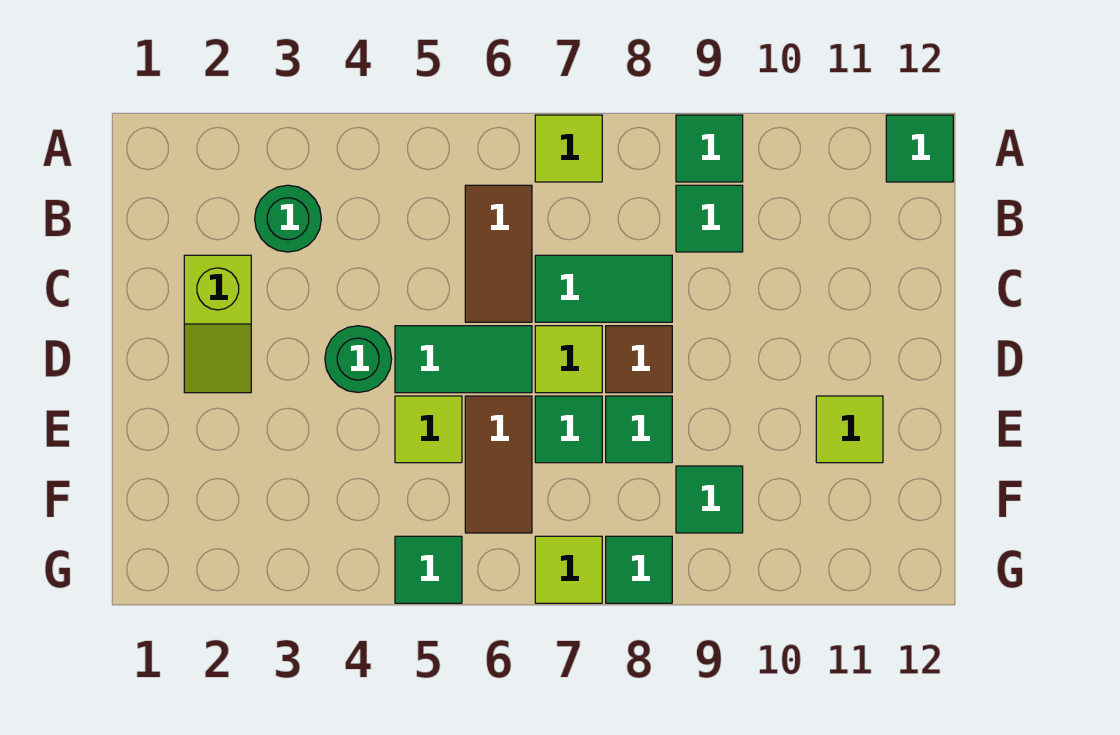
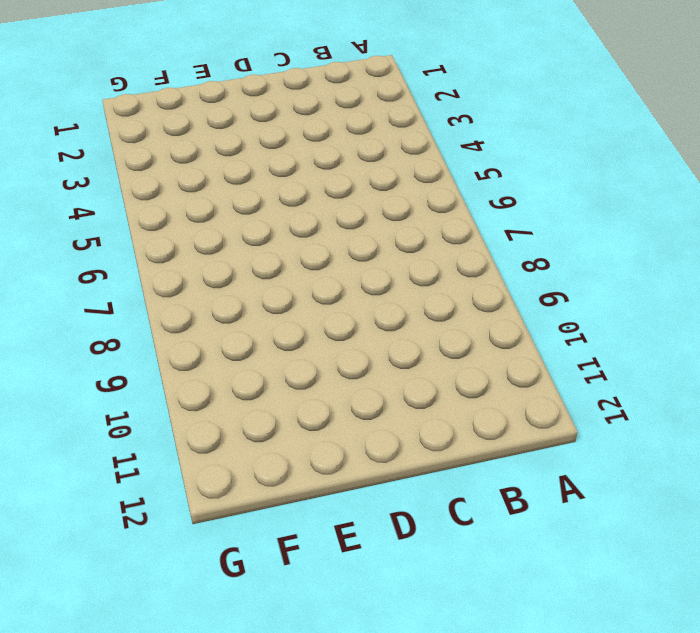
none -> lime 1x1 tile [535,115,602,182]
none -> green 1x1 tile [676,115,743,182]
none -> green 1x1 tile [886,115,953,182]

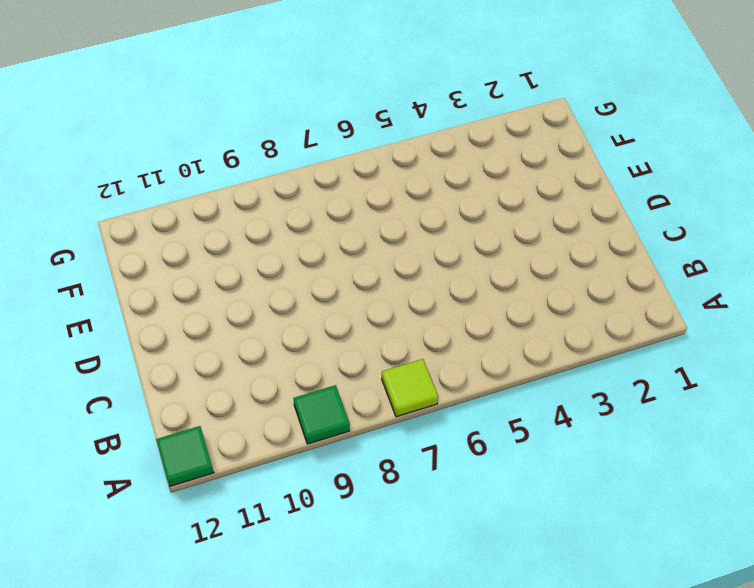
none -> green 1x1 round brick [255,185,321,252]
none -> brown 1x2 tile [465,185,532,322]
none -> green 1x1 tile [676,185,743,252]

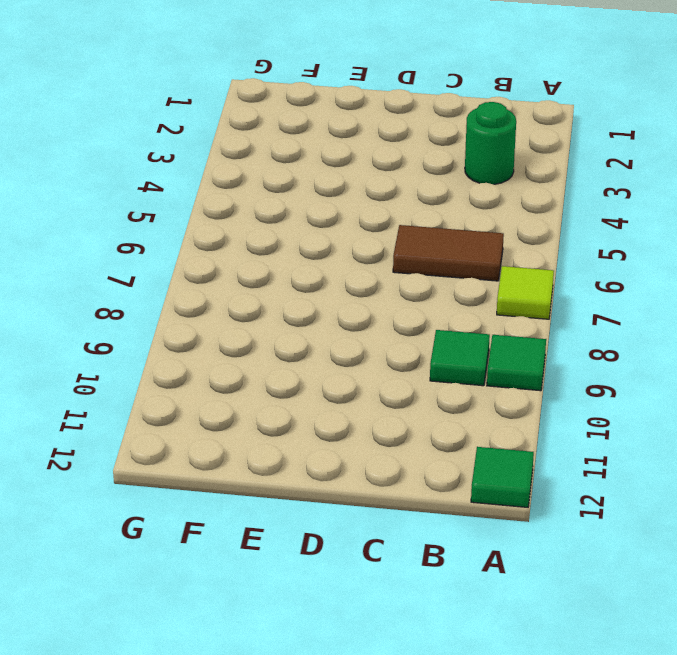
none -> lime 1x2 slope [184,255,251,393]
none -> green 1x2 tile [535,255,672,322]
none -> green 1x1 round brick [325,326,392,392]

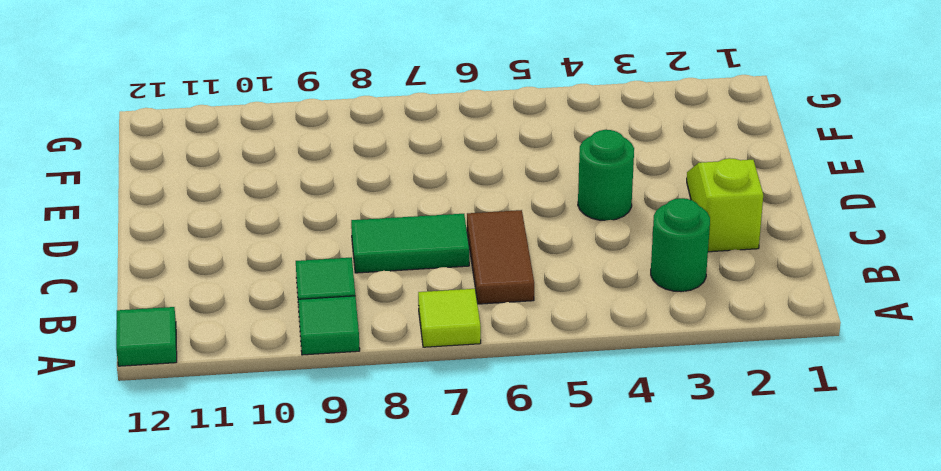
none -> green 1x2 tile [395,326,532,393]
none -> lime 1x1 tile [535,326,602,393]
none -> brown 1x1 tile [606,326,672,393]

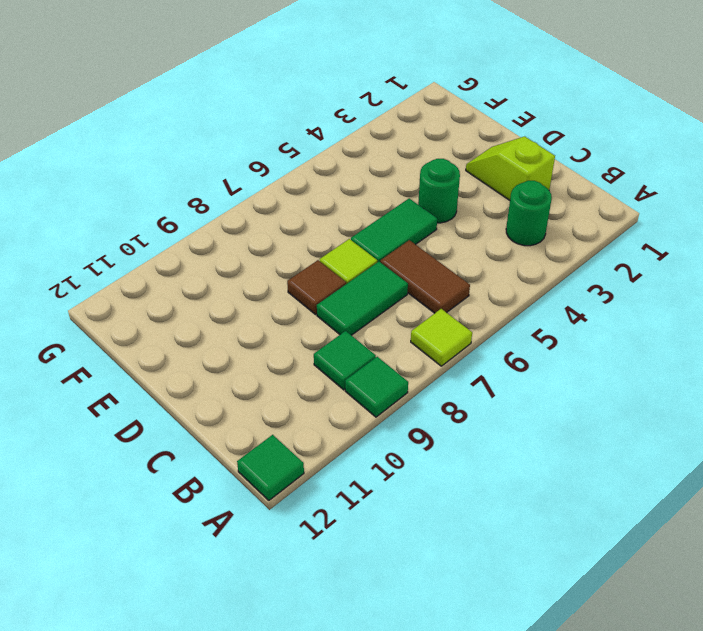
none -> lime 1x1 tile [395,396,462,463]
none -> brown 1x2 tile [465,396,532,533]
none -> green 1x1 tile [535,396,602,463]

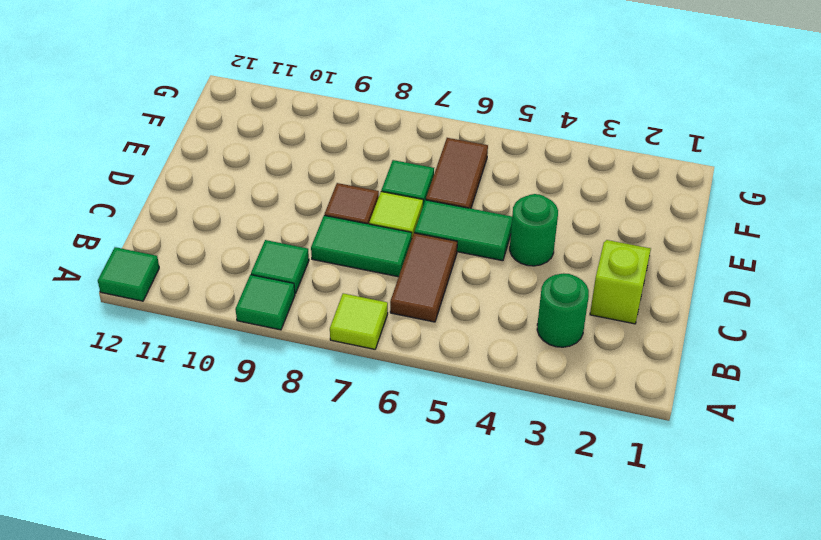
none -> lime 1x1 tile [395,396,462,463]
none -> green 1x1 tile [606,396,672,463]
none -> lime 1x1 tile [816,396,883,463]

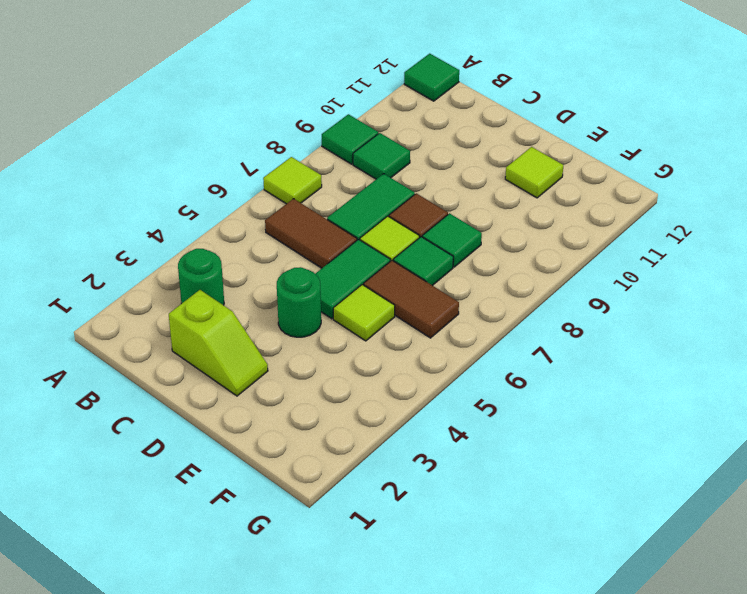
none -> green 1x1 tile [676,466,743,533]
none -> green 1x1 tile [395,536,462,603]
none -> lime 1x1 tile [535,536,602,603]

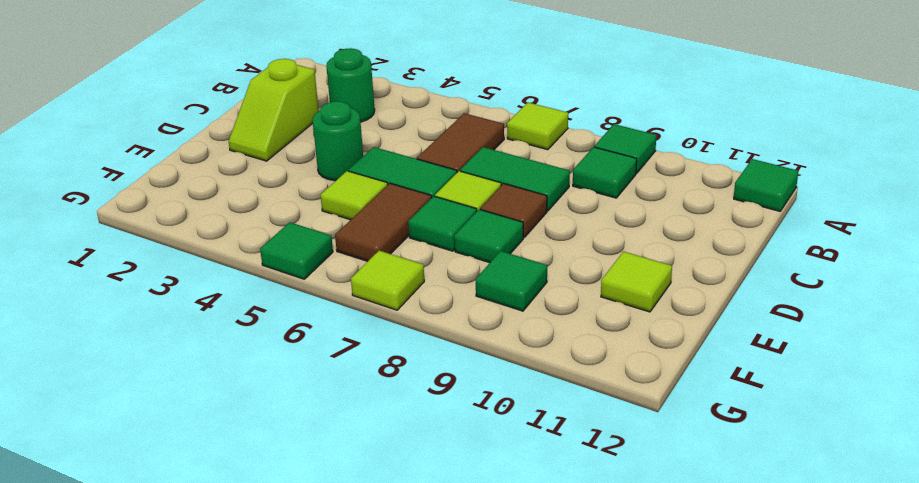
none -> green 1x1 tile [606,536,672,603]

